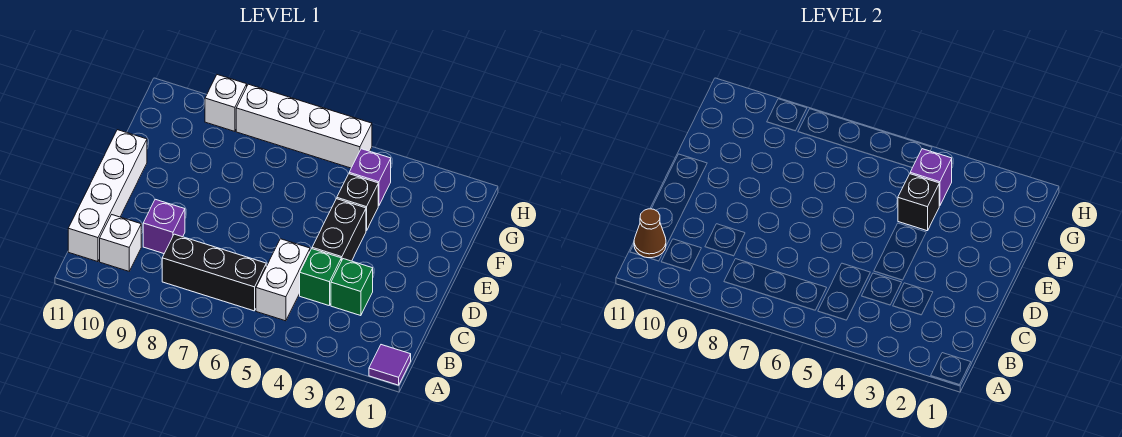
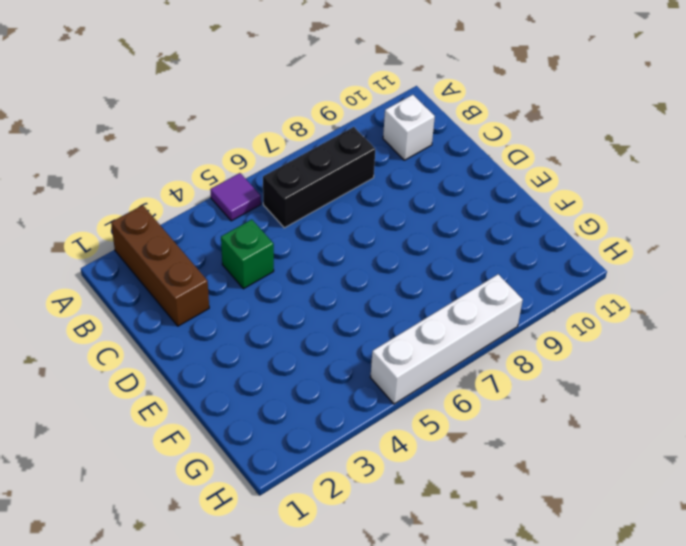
brown 1x3 brick [111,205,209,326] -> none
purple 1x1 tile [210,173,261,221] -> purple 1x1 tile moved to [369,345,411,385]
none -> white 1x2 brick [256,239,310,321]
none -> white 1x4 brick [68,130,147,262]
none -> green 1x1 brick [331,259,373,316]

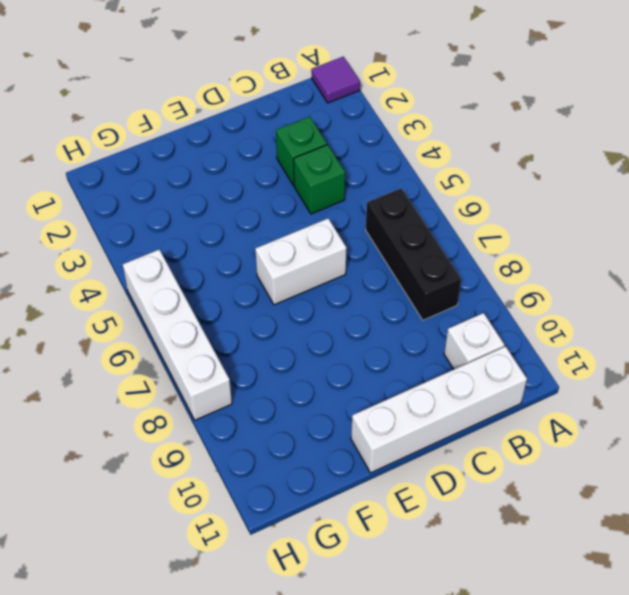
white 1x2 brick [255,218,347,305] -> white 1x2 brick moved to [256,239,310,321]
none -> purple 1x1 brick [143,199,185,254]
none -> black 1x2 brick [312,199,366,261]
none -> black 1x1 brick [337,174,378,231]

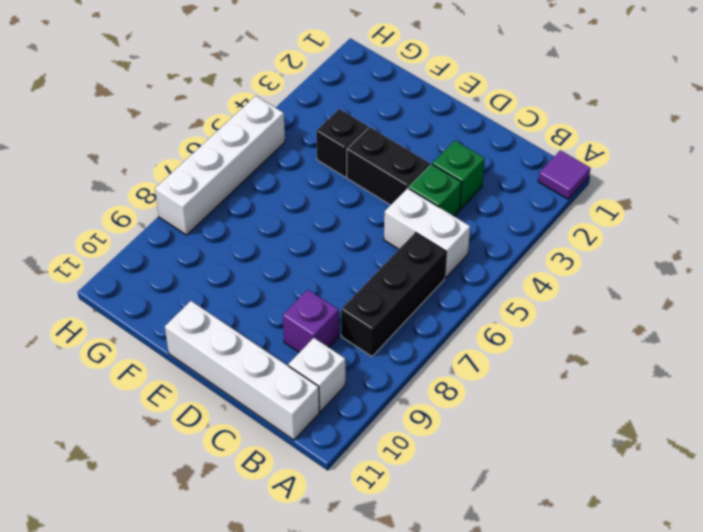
none -> purple 1x1 brick [349,149,391,206]
none -> white 1x1 brick [205,75,247,131]
none -> brown 1x1 cone [634,209,666,258]

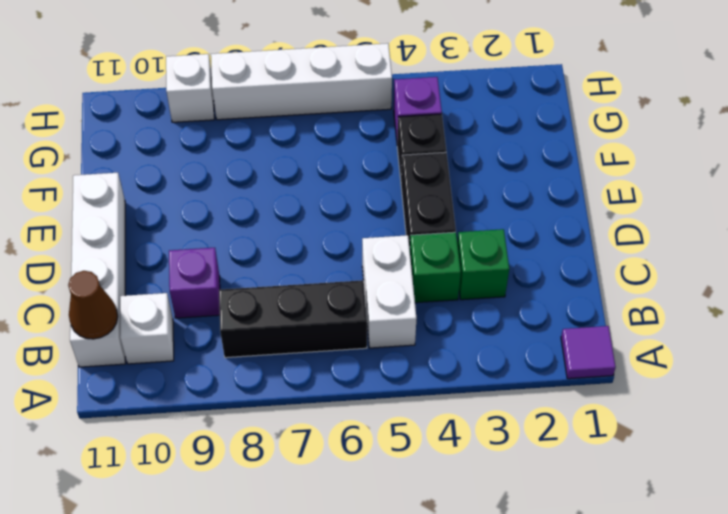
none -> black 1x1 brick [898,174,939,231]
none -> purple 1x1 brick [910,149,952,206]

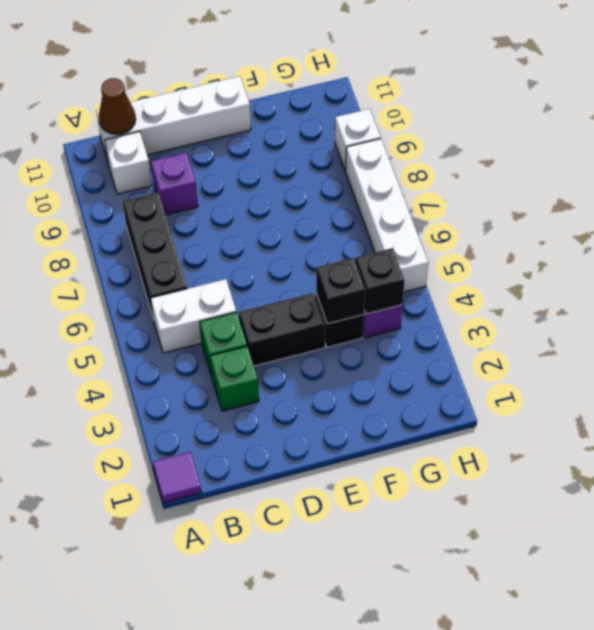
black 1x1 brick [355,248,405,314] -> purple 1x1 brick [910,149,952,206]

